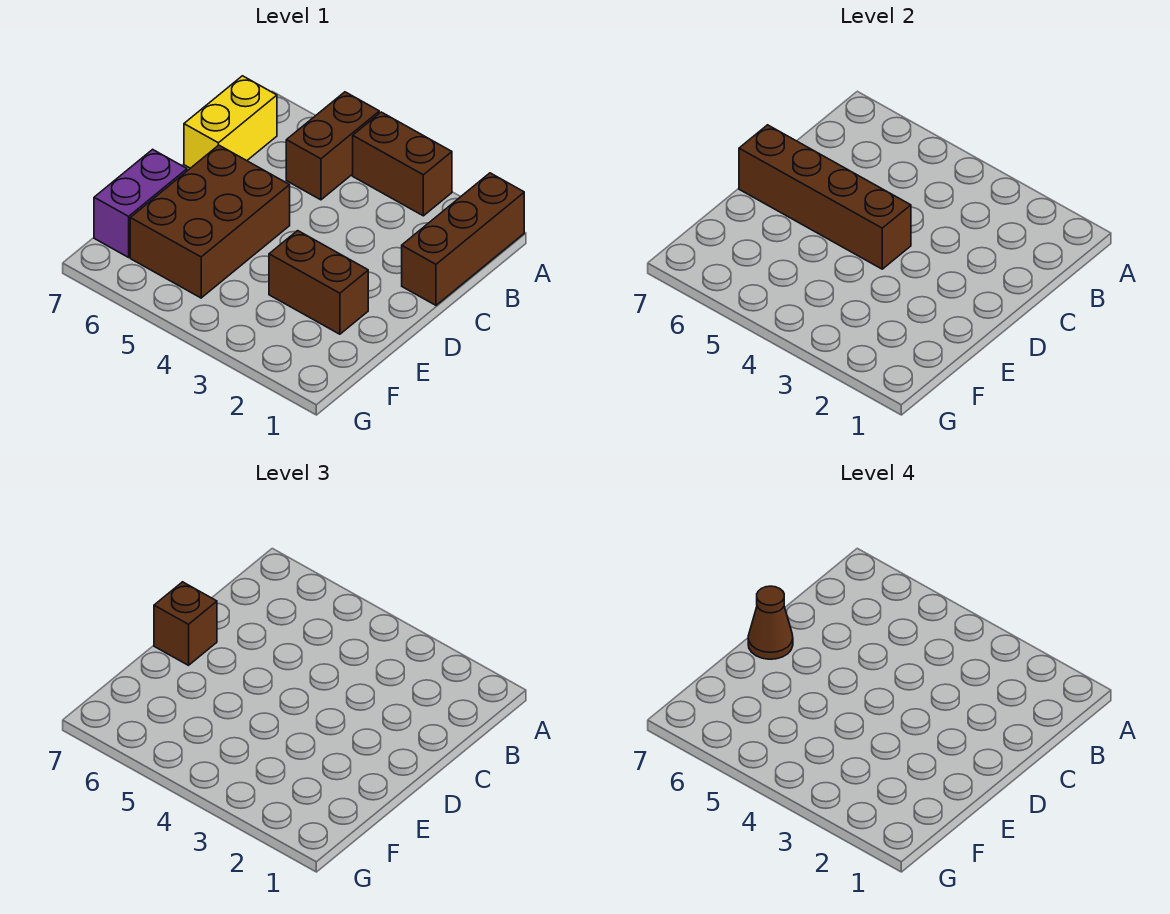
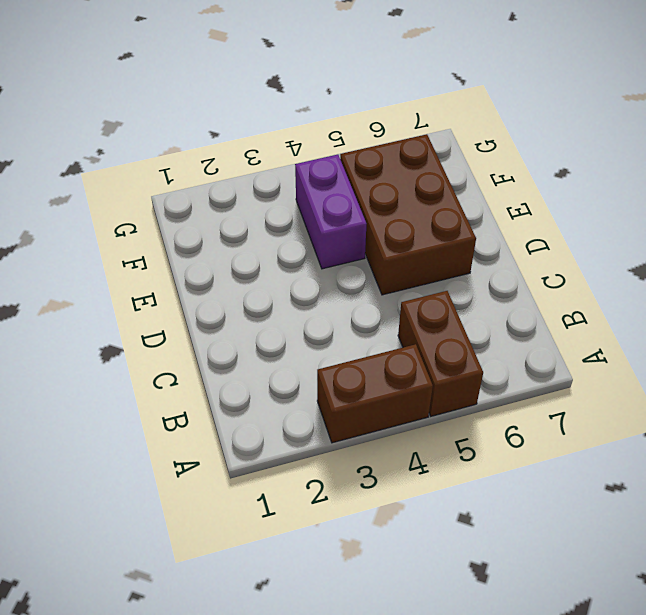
purple 1x2 brick [295,155,366,269] -> purple 1x2 brick moved to [94,149,187,257]
none -> brown 1x3 brick [402,173,524,305]
none -> yellow 1x2 brick [184,76,277,168]

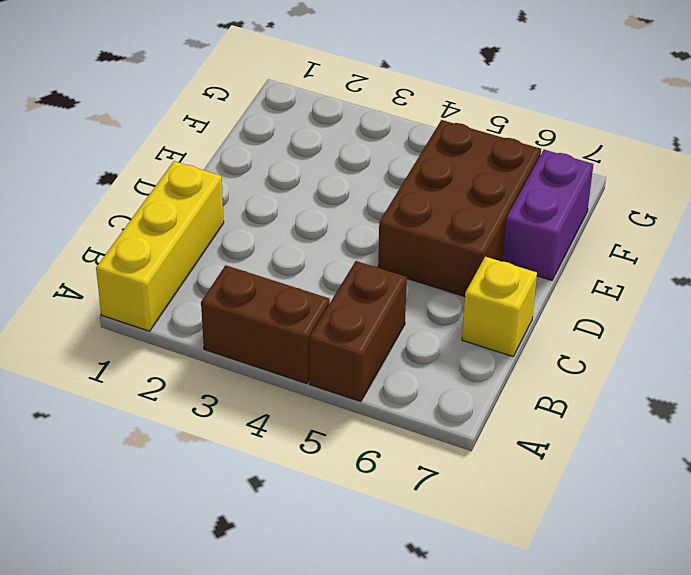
yellow 1x3 brick [96,161,224,331] -> brown 1x3 brick [402,173,524,305]
yellow 1x1 brick [462,257,537,356] -> yellow 1x2 brick [184,76,277,168]
none -> brown 1x2 brick [269,231,368,334]
none -> brown 1x4 brick [739,125,911,269]

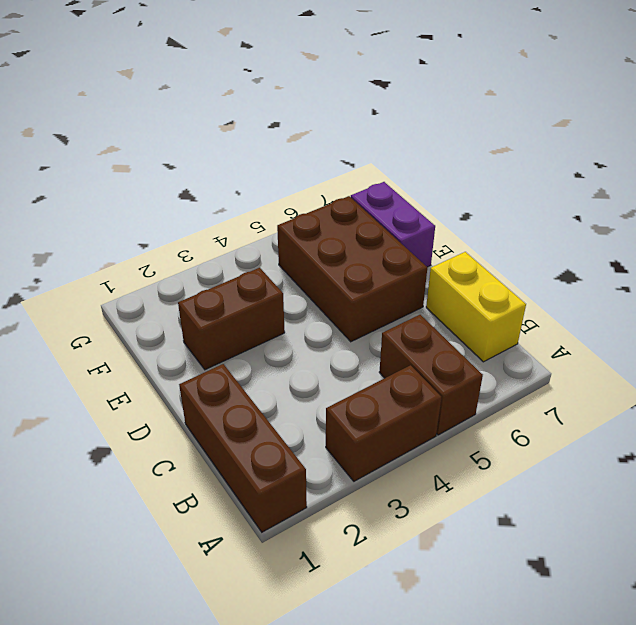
none -> brown 1x4 brick [739,125,911,269]
none -> brown 1x1 brick [154,582,217,665]

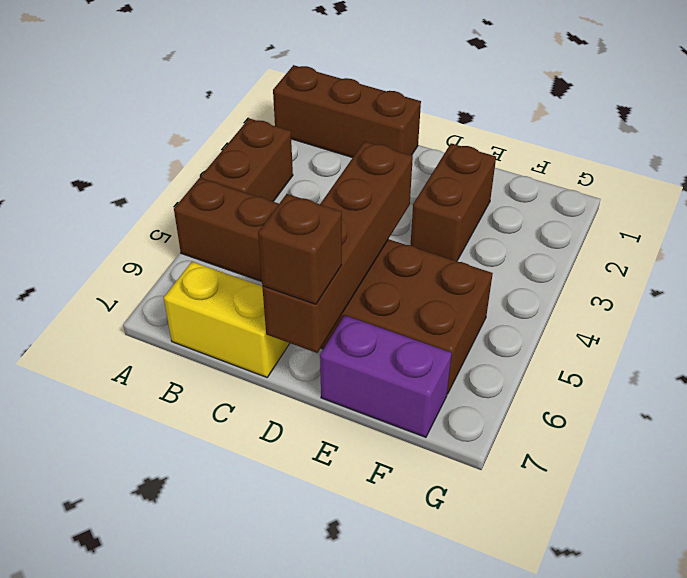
none -> brown 1x1 cone [748,586,793,659]

